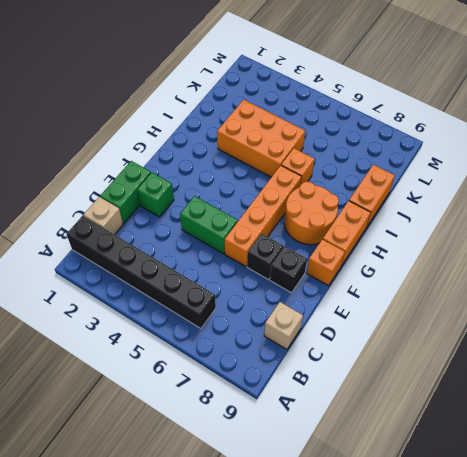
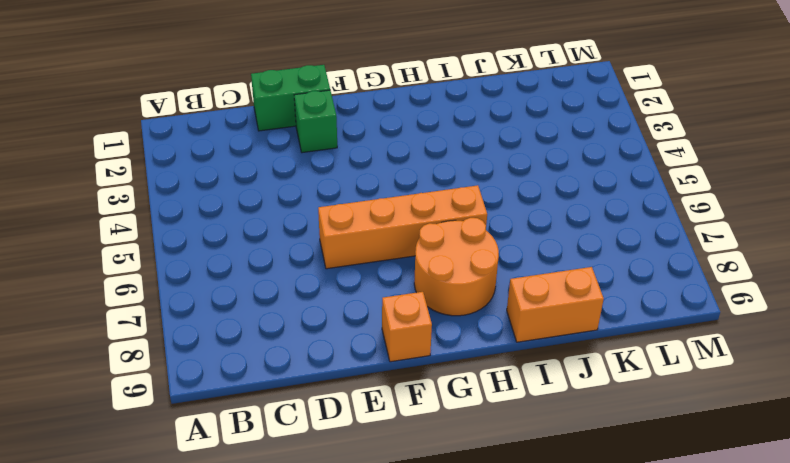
none -> black 1x6 brick [66,216,216,328]
none -> tan 1x1 brick [83,197,123,235]
none -> tan 1x1 brick [264,302,303,350]

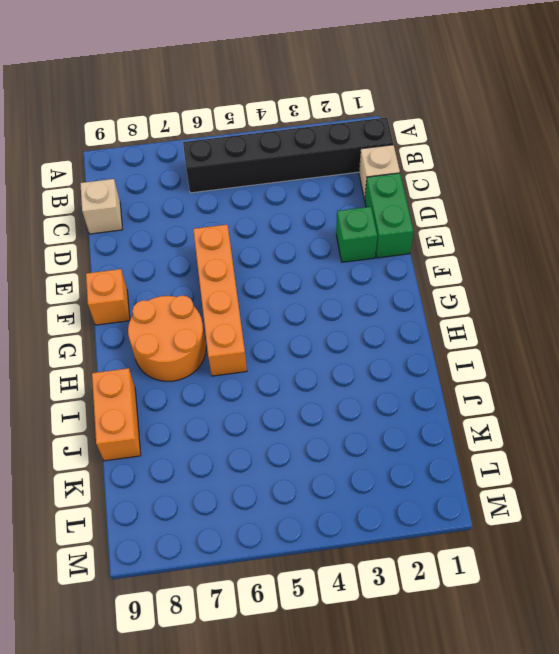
none -> green 1x2 brick [180,196,238,254]
none -> black 1x1 brick [247,233,284,280]
none -> black 1x1 brick [270,246,307,293]

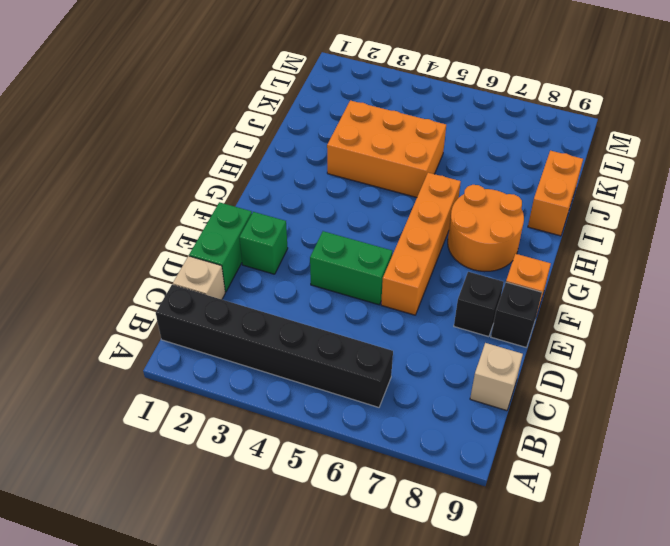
black 1x1 brick [491,282,542,347] -> black 1x1 brick moved to [247,233,284,280]
none -> orange 1x2 brick [323,201,371,265]
none -> orange 1x1 brick [281,148,315,184]

